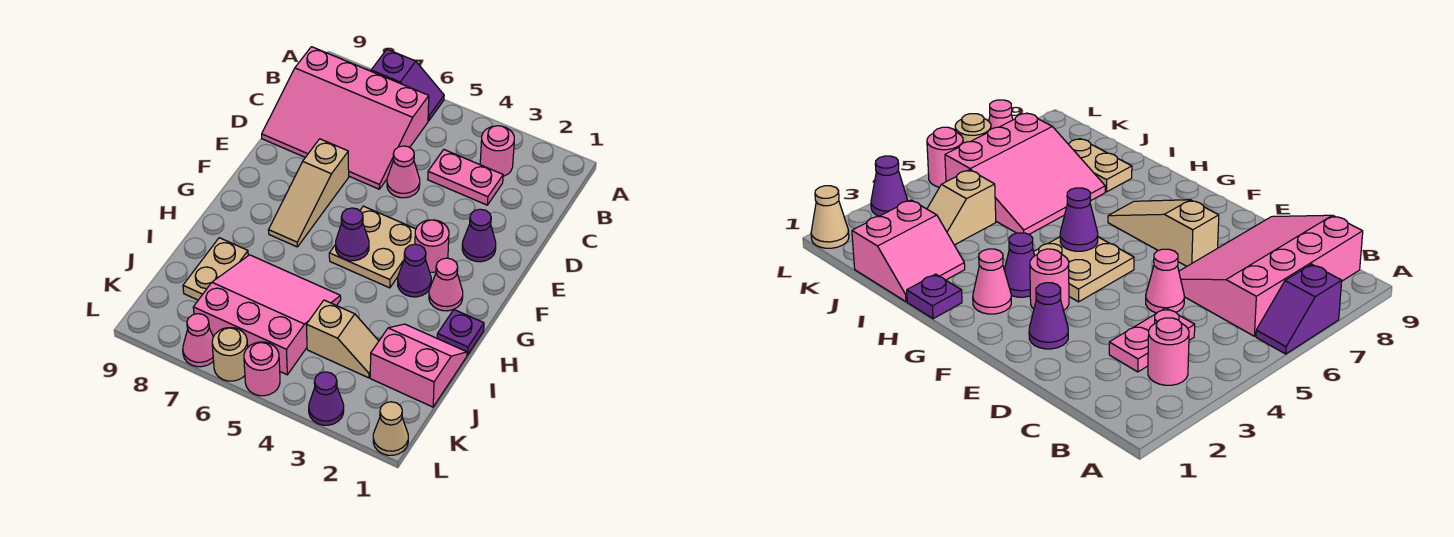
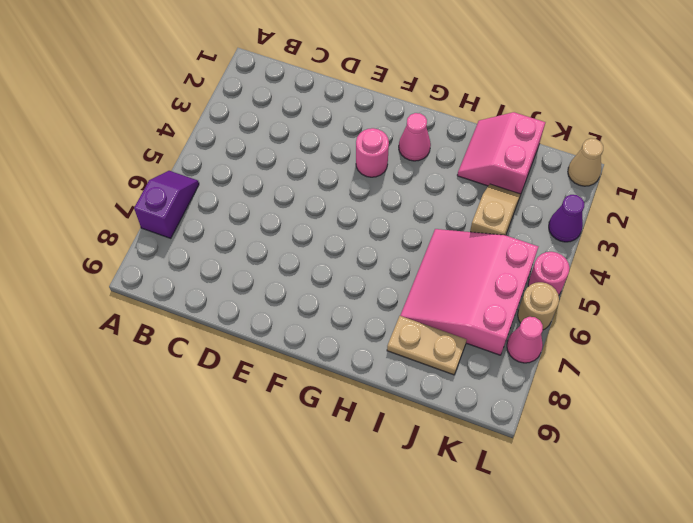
none -> pink 1x1 round brick [480,126,514,176]
none -> pink 3x4 slope [262,47,429,189]
none -> pink 1x2 plate [428,150,503,205]

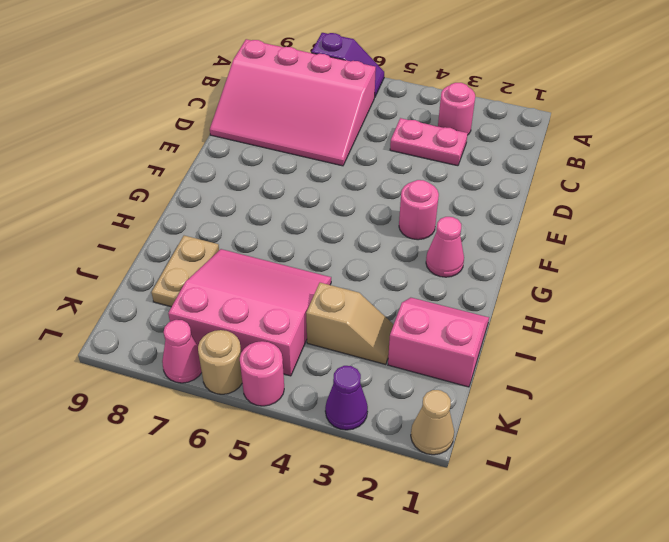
none -> pink 1x1 cone [387,146,420,198]
none -> purple 1x1 cone [462,209,496,262]
none -> tan 1x3 slope [269,139,349,247]

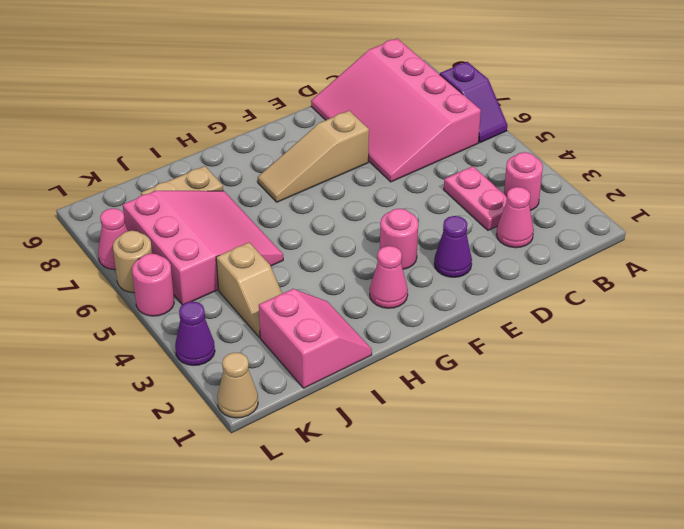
pink 1x1 cone [496,187,534,248] -> pink 1x1 cone moved to [387,146,420,198]
none -> tan 2x2 plate [329,206,416,288]
none -> purple 1x1 cone [398,244,431,297]
none -> purple 1x1 plate [437,310,484,355]

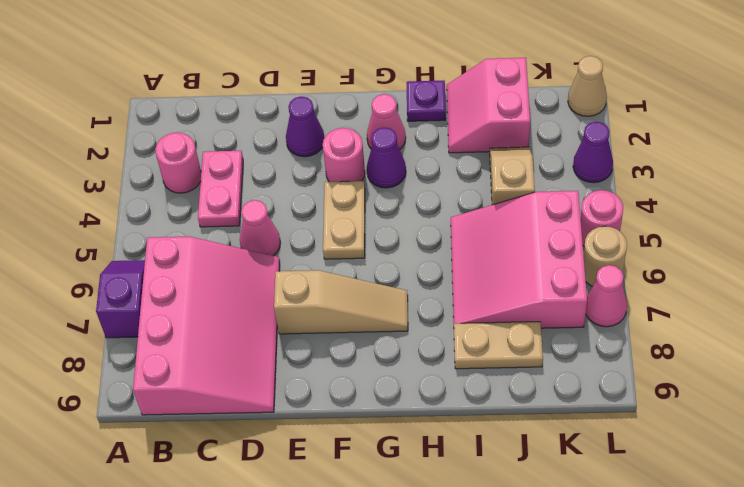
tan 1x2 plate [323,181,365,259] -> tan 2x2 plate [329,206,416,288]
none -> purple 1x1 cone [336,208,369,261]

